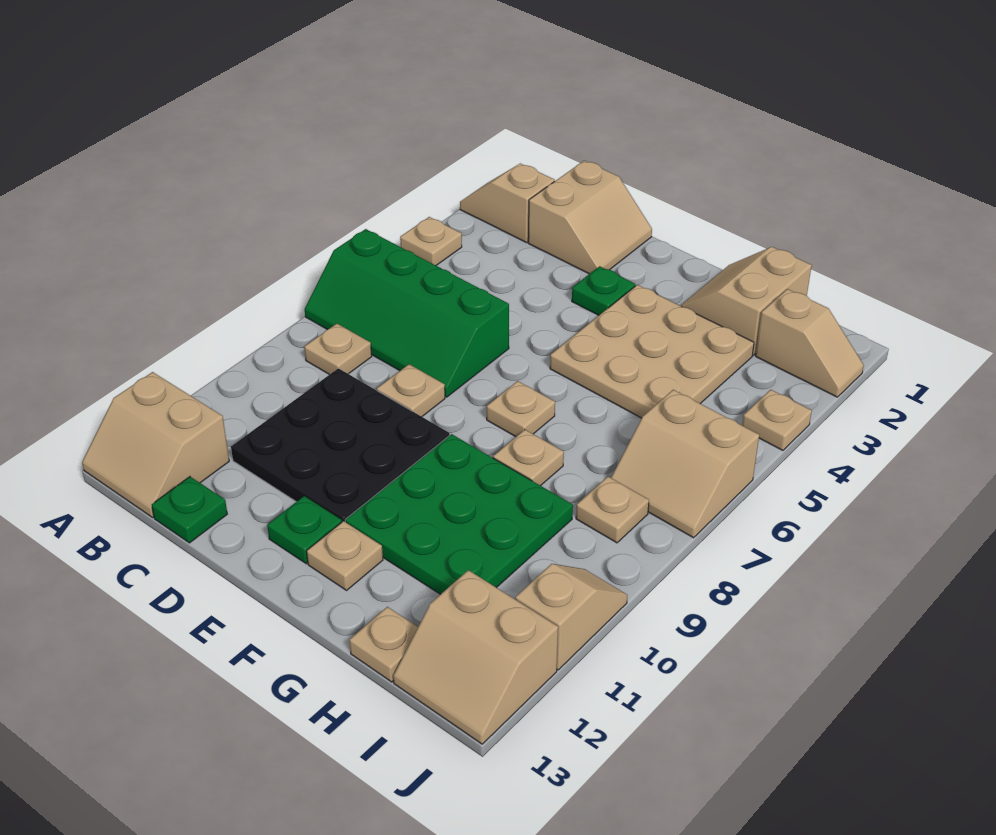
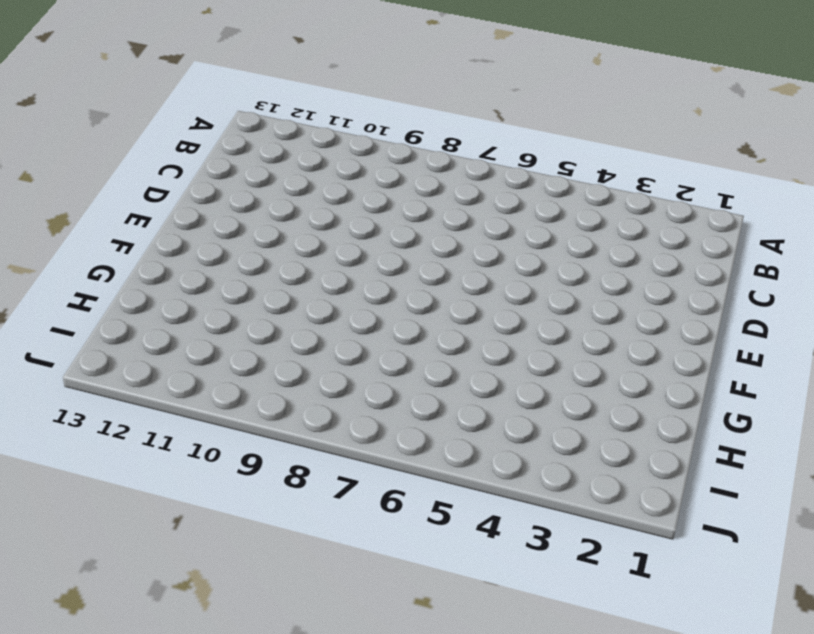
none -> tan 1x2 slope [460,163,555,243]
none -> tan 1x1 plate [400,217,462,265]
none -> green 2x4 slope [305,229,509,397]

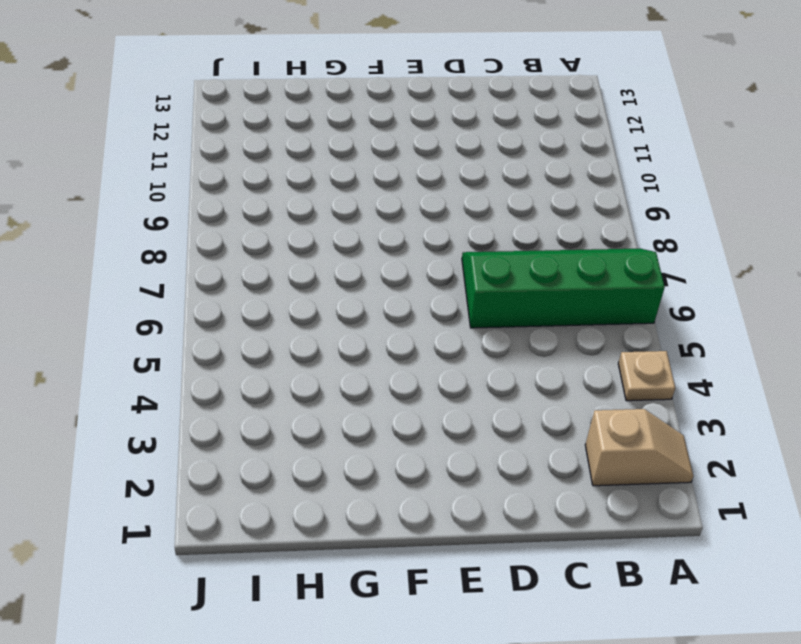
none -> tan 2x2 slope [82,372,229,517]
none -> tan 1x1 plate [304,324,372,375]
none -> tan 2x2 slope [528,161,652,274]

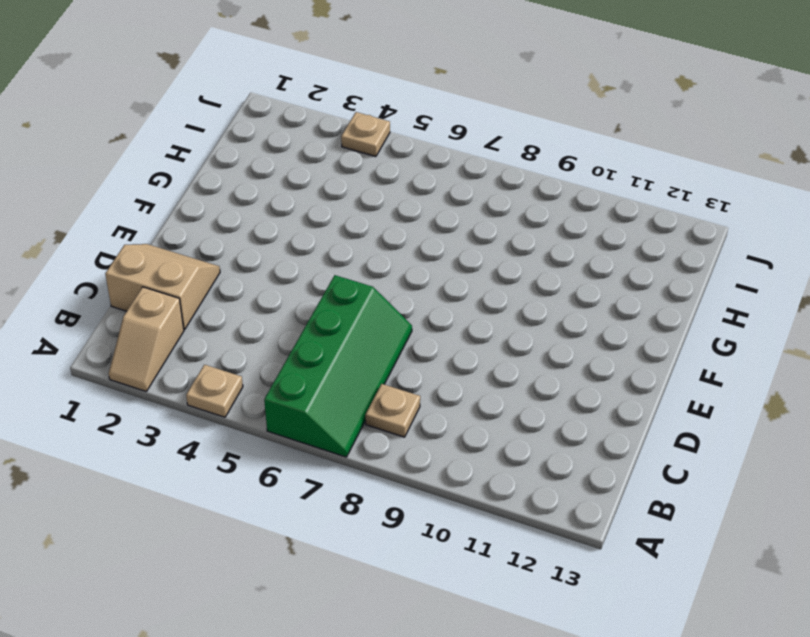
none -> tan 2x2 slope [82,372,229,517]
none -> black 3x3 plate [231,368,450,522]
none -> green 1x1 plate [152,477,227,543]

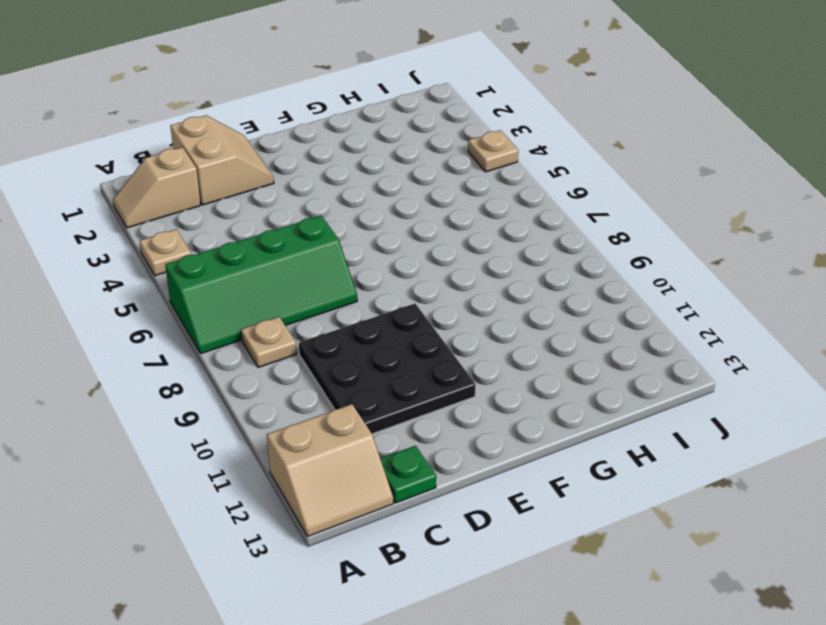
none -> tan 1x1 plate [377,364,445,417]
none -> green 1x1 plate [572,266,635,315]
none -> green 1x1 plate [267,496,342,564]

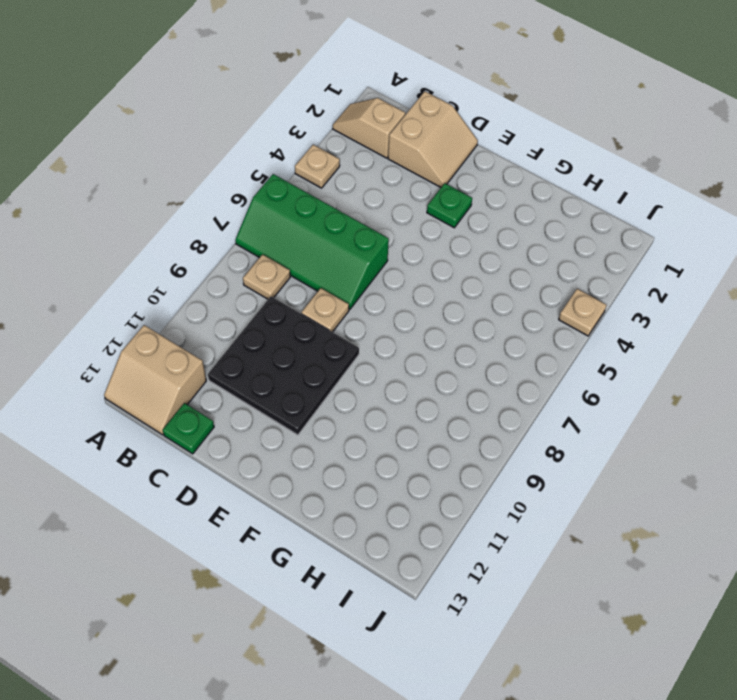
none -> green 1x1 plate [267,496,342,564]
none -> tan 3x3 plate [550,285,754,418]
none -> tan 1x1 plate [487,381,555,437]

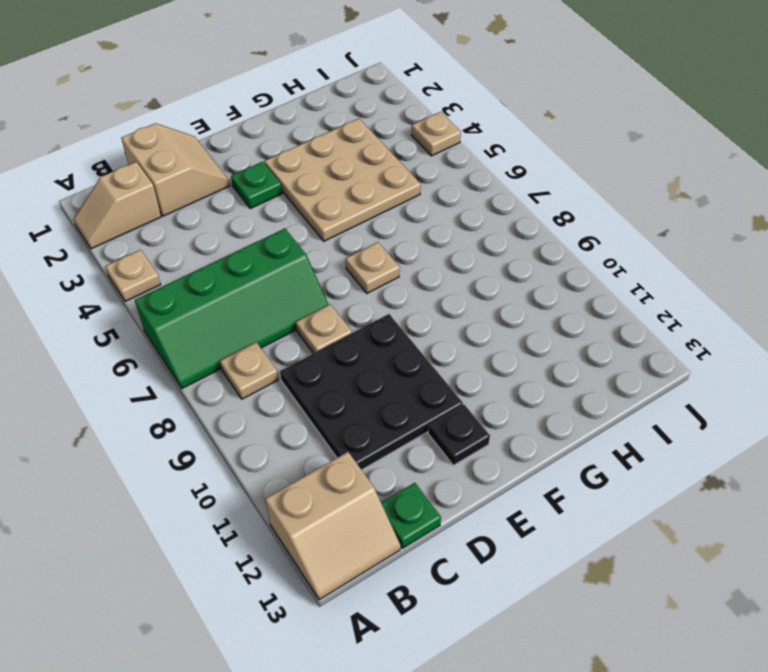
black 1x1 plate [428,405,490,465] -> green 1x1 plate [267,496,342,564]
none -> green 3x3 plate [345,434,573,594]
none -> tan 1x1 plate [307,521,383,590]
none -> tan 2x2 slope [681,247,812,355]

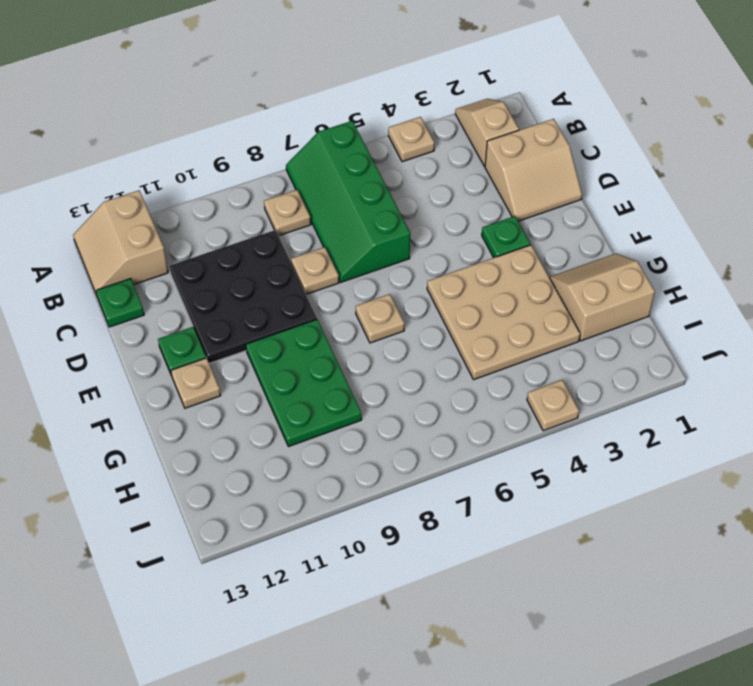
green 2x3 plate [246,319,362,447] -> green 3x3 plate [345,434,573,594]
none -> tan 1x1 plate [493,430,564,486]
none -> tan 1x1 plate [350,607,418,682]
none -> tan 1x2 slope [756,289,864,397]

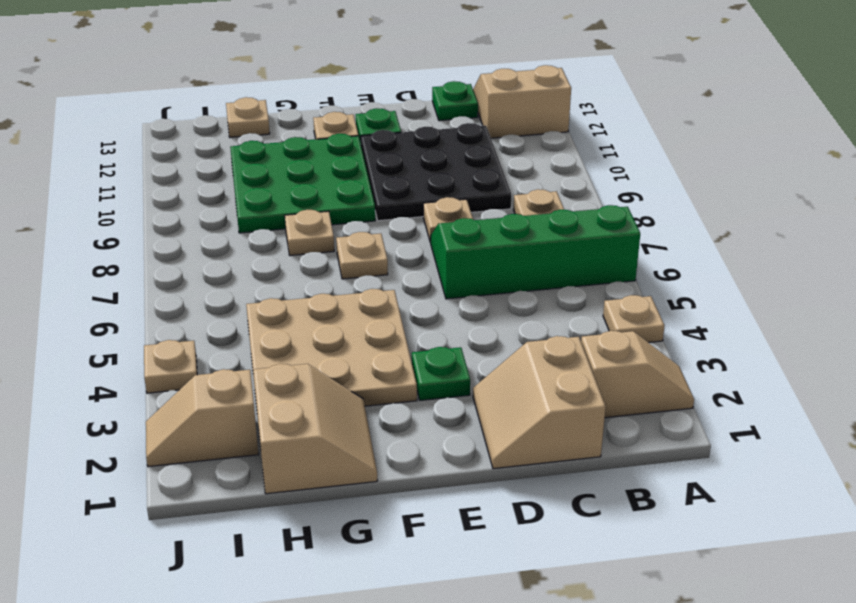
none -> tan 2x2 slope [611,390,759,538]
none -> tan 1x1 plate [576,477,649,543]
none -> tan 2x2 slope [393,570,558,744]

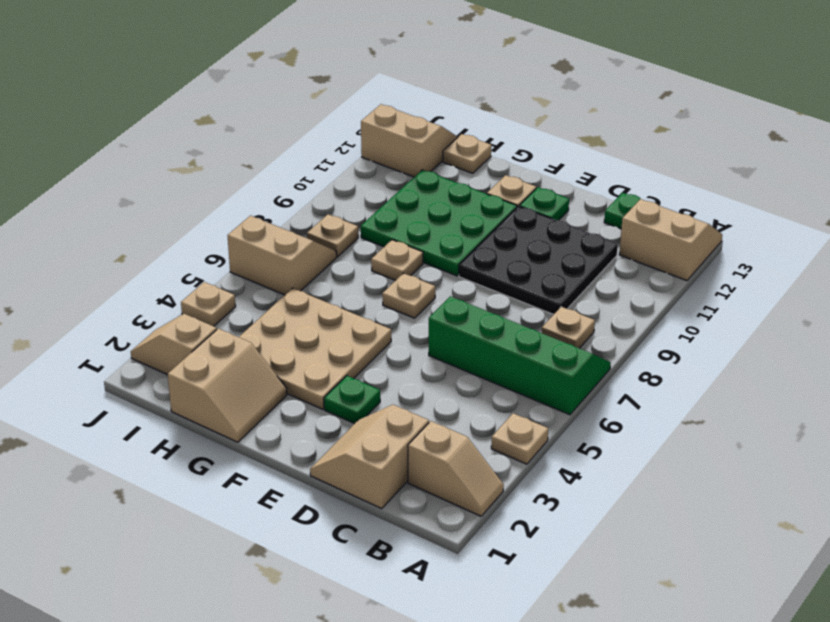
none -> tan 1x1 plate [377,364,445,417]
none -> tan 1x2 slope [515,564,628,670]

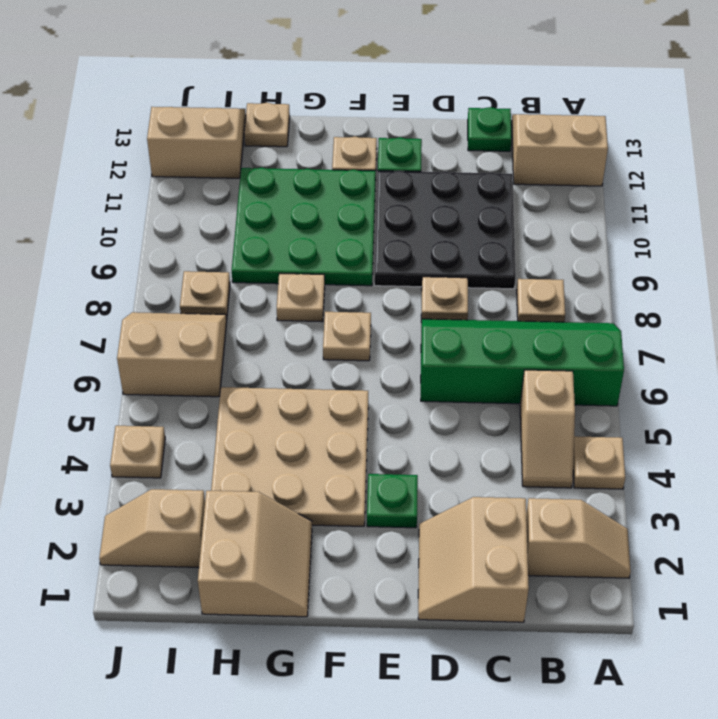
tan 1x2 slope [520,370,575,488] -> tan 1x2 slope moved to [515,564,628,670]

